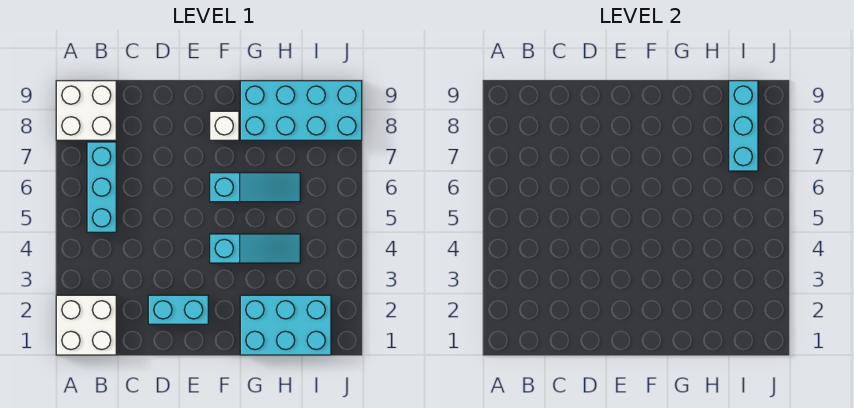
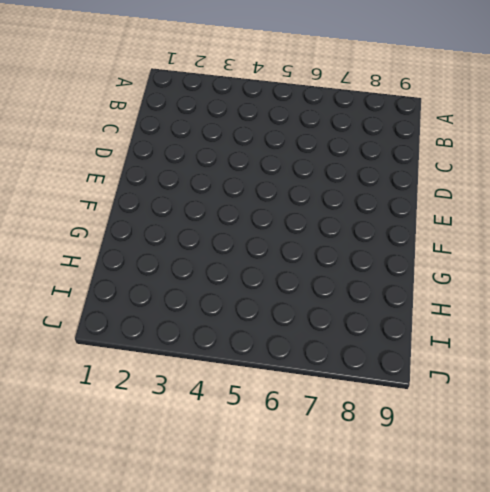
none -> white 2x2 brick [56,295,116,355]
none -> white 2x2 brick [56,81,116,140]

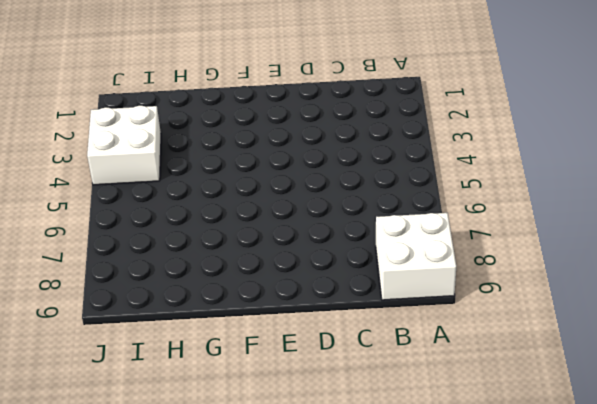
white 2x2 brick [87,106,161,185] -> white 2x2 brick moved to [56,295,116,355]
none -> cyan 1x3 brick [87,142,116,232]
none -> cyan 1x2 brick [148,295,208,324]

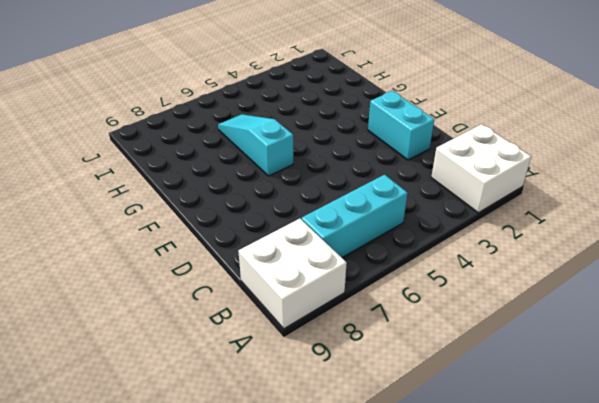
none -> cyan 1x3 slope [210,234,300,263]
none -> white 1x1 brick [210,111,239,140]

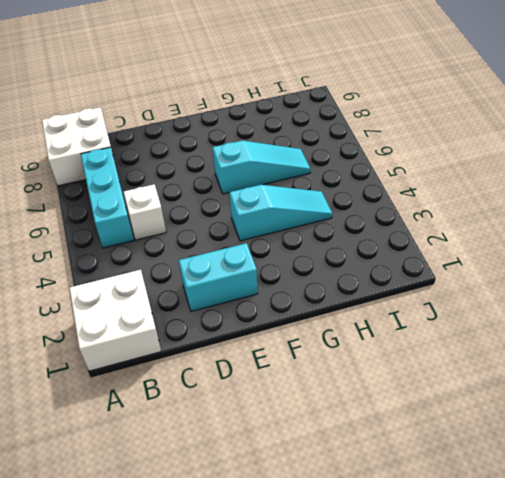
white 1x1 brick [124,184,166,240] -> white 1x1 brick moved to [210,111,239,140]
none -> cyan 2x3 brick [240,295,331,355]
none -> cyan 2x4 brick [240,81,362,140]

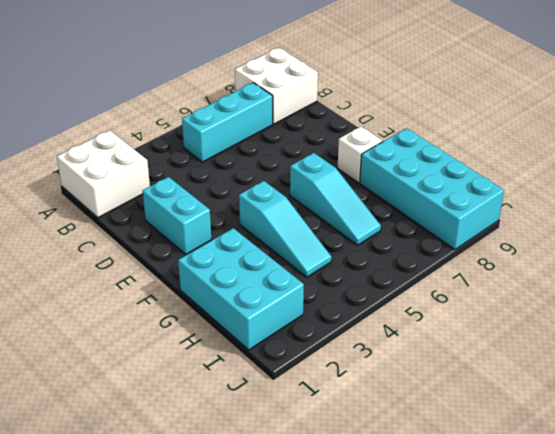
none -> cyan 1x3 brick [729,81,758,171]

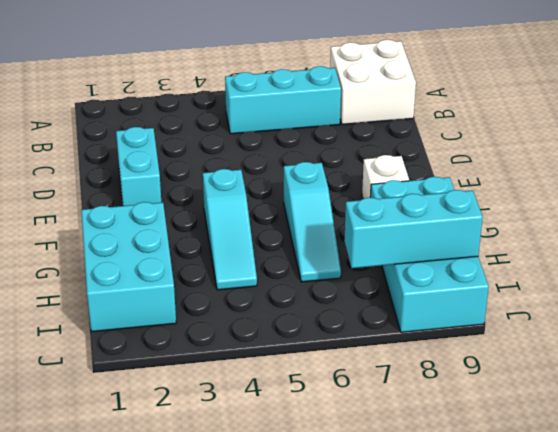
none -> white 2x2 brick [56,295,116,355]

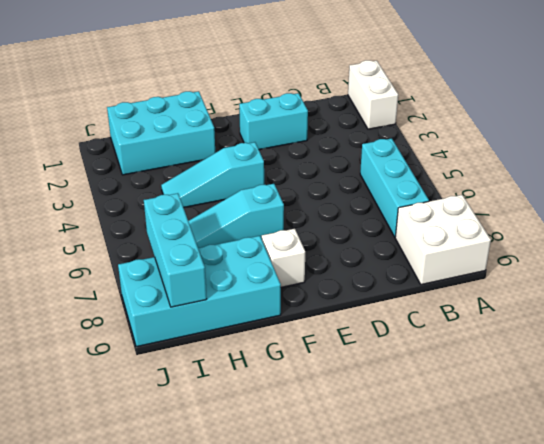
white 1x2 brick [348,60,398,129] -> white 2x2 brick [56,295,116,355]

